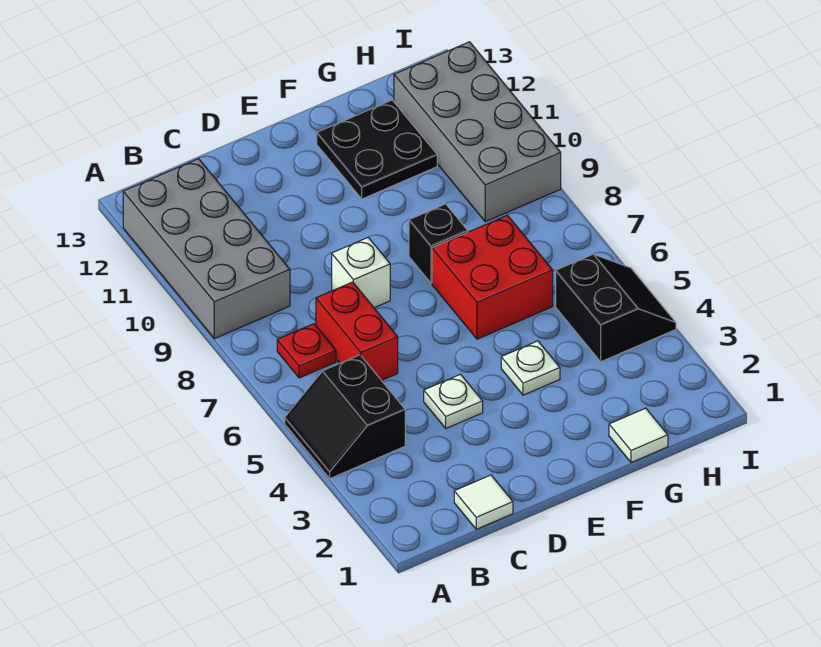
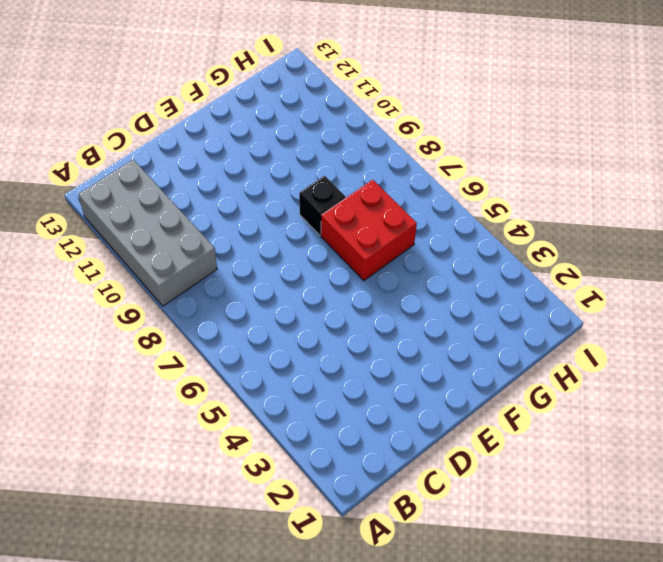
none -> black 2x2 slope [285,355,405,479]
none -> red 1x1 plate [277,324,336,378]
none -> white 1x1 tile [454,475,513,529]

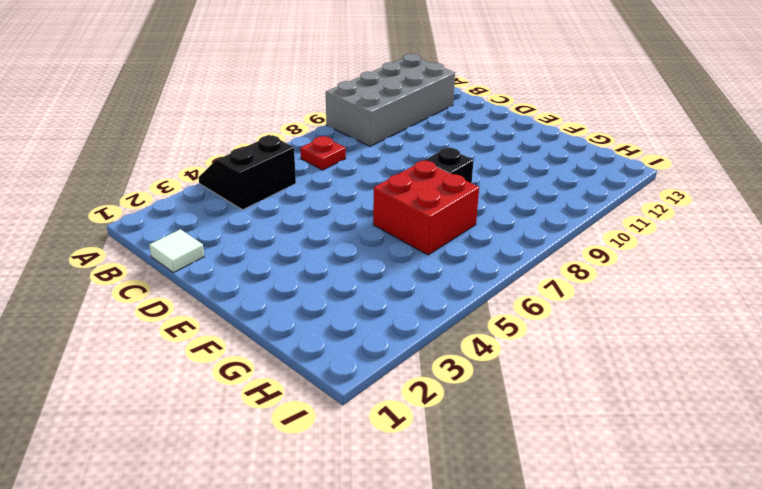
none -> red 1x2 brick [316,282,398,381]
none -> white 1x1 plate [424,374,483,428]
none -> white 1x1 brick [332,237,390,308]

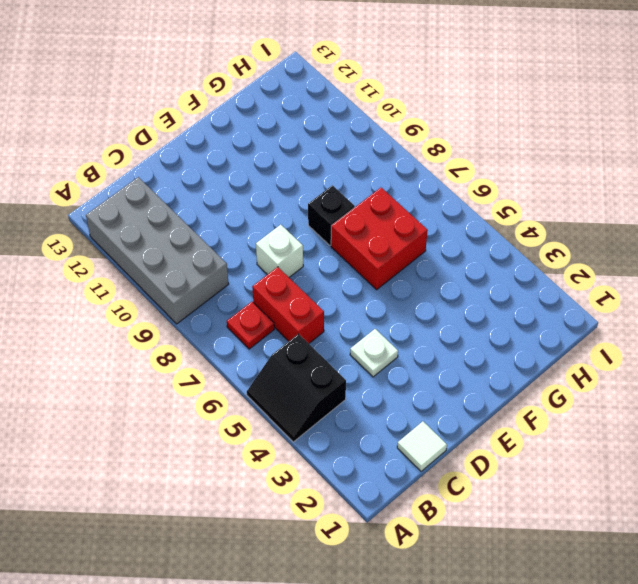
none -> white 1x1 plate [501,341,560,395]
none -> black 2x2 plate [317,100,437,199]
none -> white 1x1 tile [609,408,668,463]

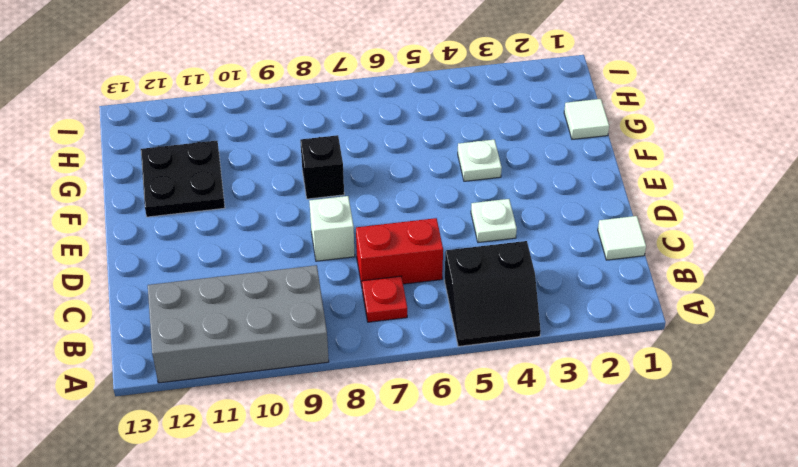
none -> red 2x2 brick [432,215,553,339]
none -> black 2x2 slope [556,254,676,362]
none -> grey 2x4 brick [394,42,561,222]

